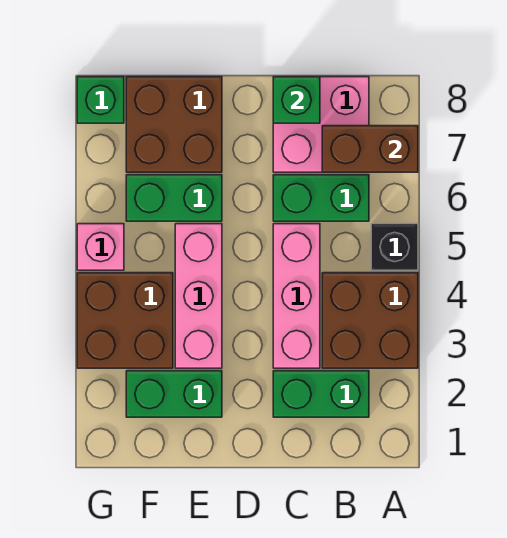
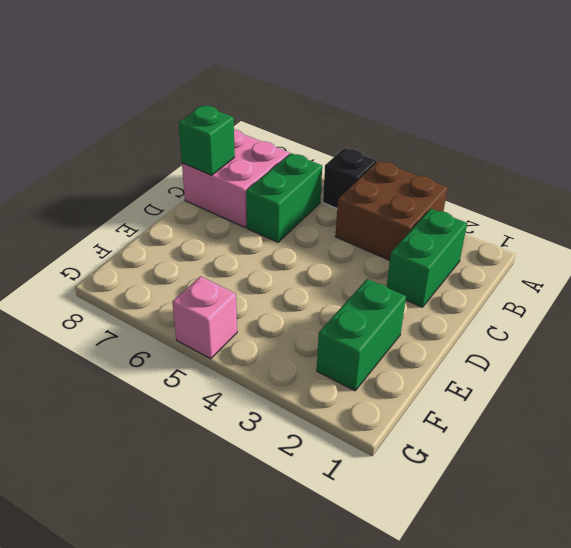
none -> pink 1x3 brick [273,224,320,368]
none -> pink 1x3 brick [175,224,222,368]
none -> green 1x2 brick [126,175,222,221]

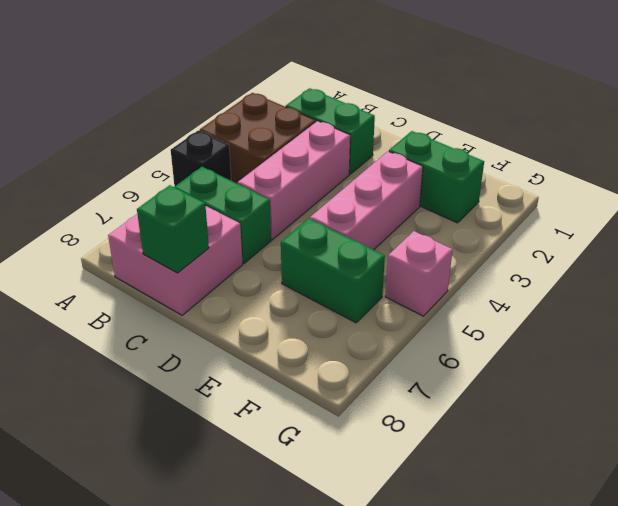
none -> brown 2x2 brick [126,77,222,172]
none -> brown 2x2 brick [77,273,173,368]
none -> green 1x1 brick [77,77,124,123]

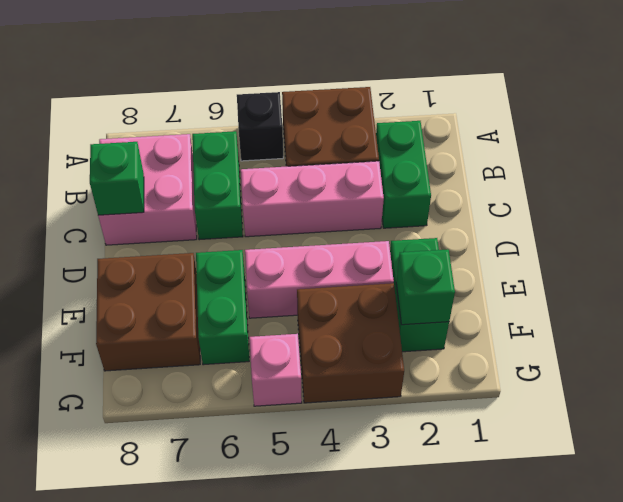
green 1x1 brick [396,249,455,325] -> green 1x1 brick moved to [77,77,124,123]
none -> brown 1x2 brick [322,126,418,172]

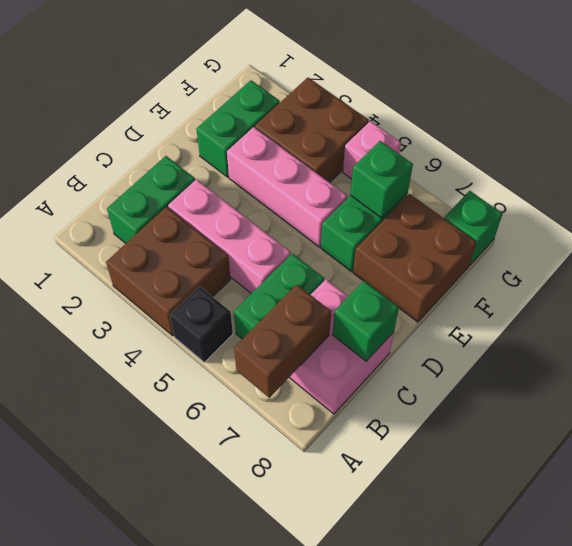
green 1x1 brick [350,141,413,218] -> none

